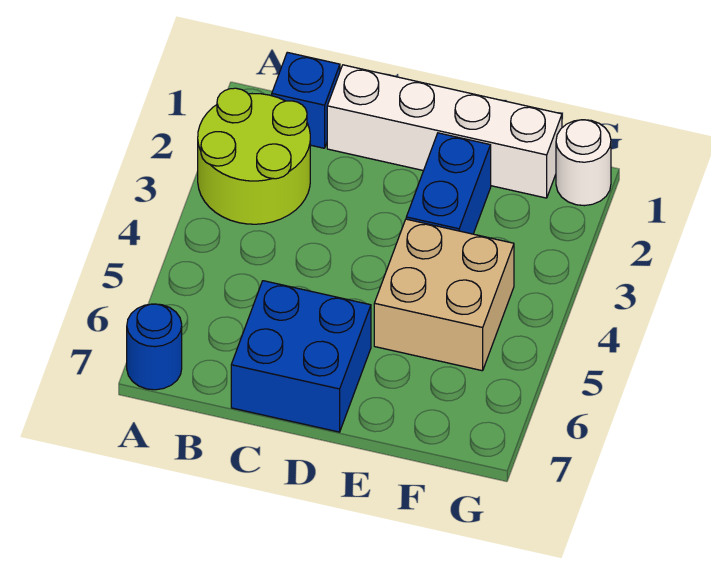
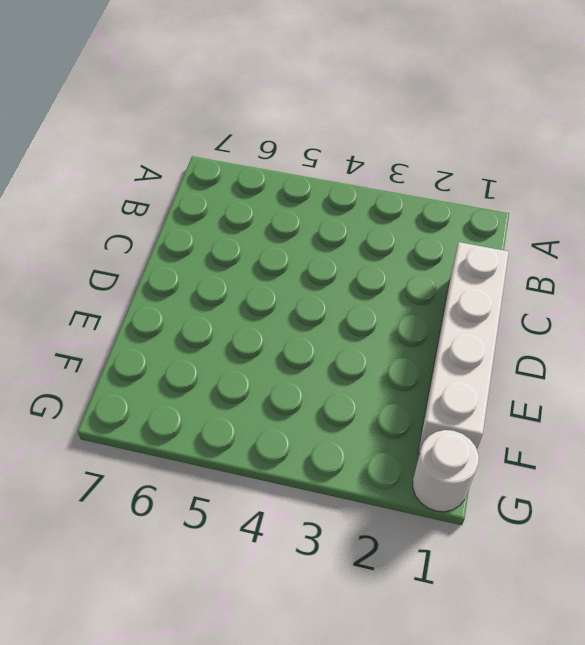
none -> lime 2x2 round brick [198,88,310,224]
none -> blue 1x1 round brick [127,304,182,390]

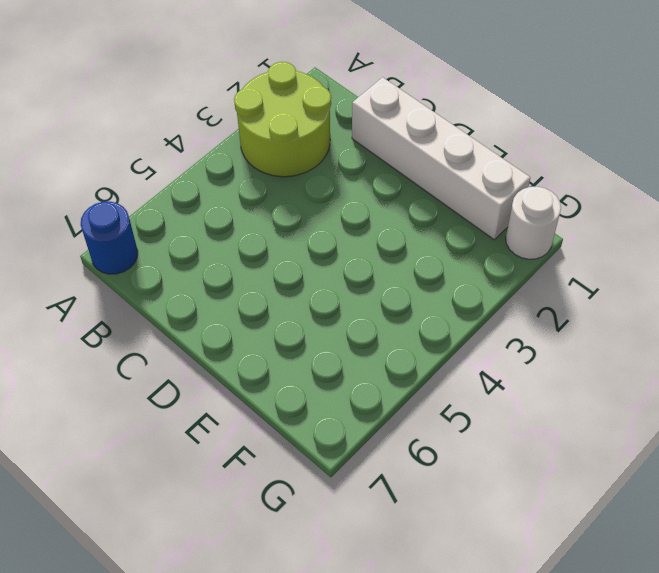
none -> blue 1x1 brick [272,52,340,148]
none -> blue 2x2 brick [231,281,371,432]

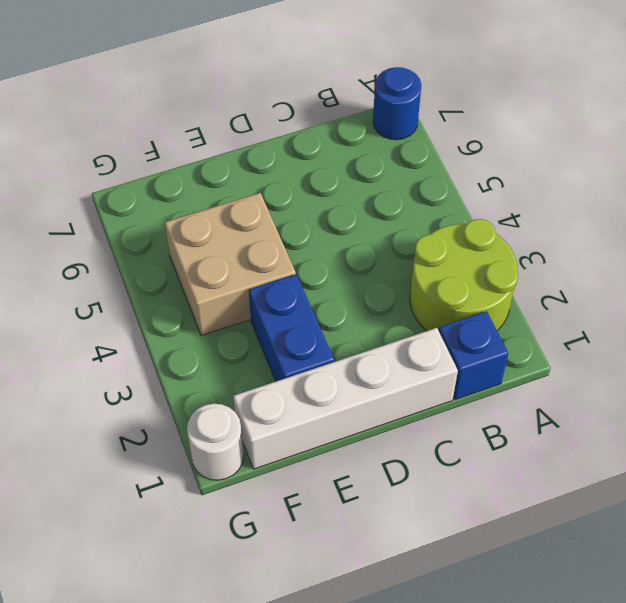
none -> blue 2x2 brick [231,281,371,432]

